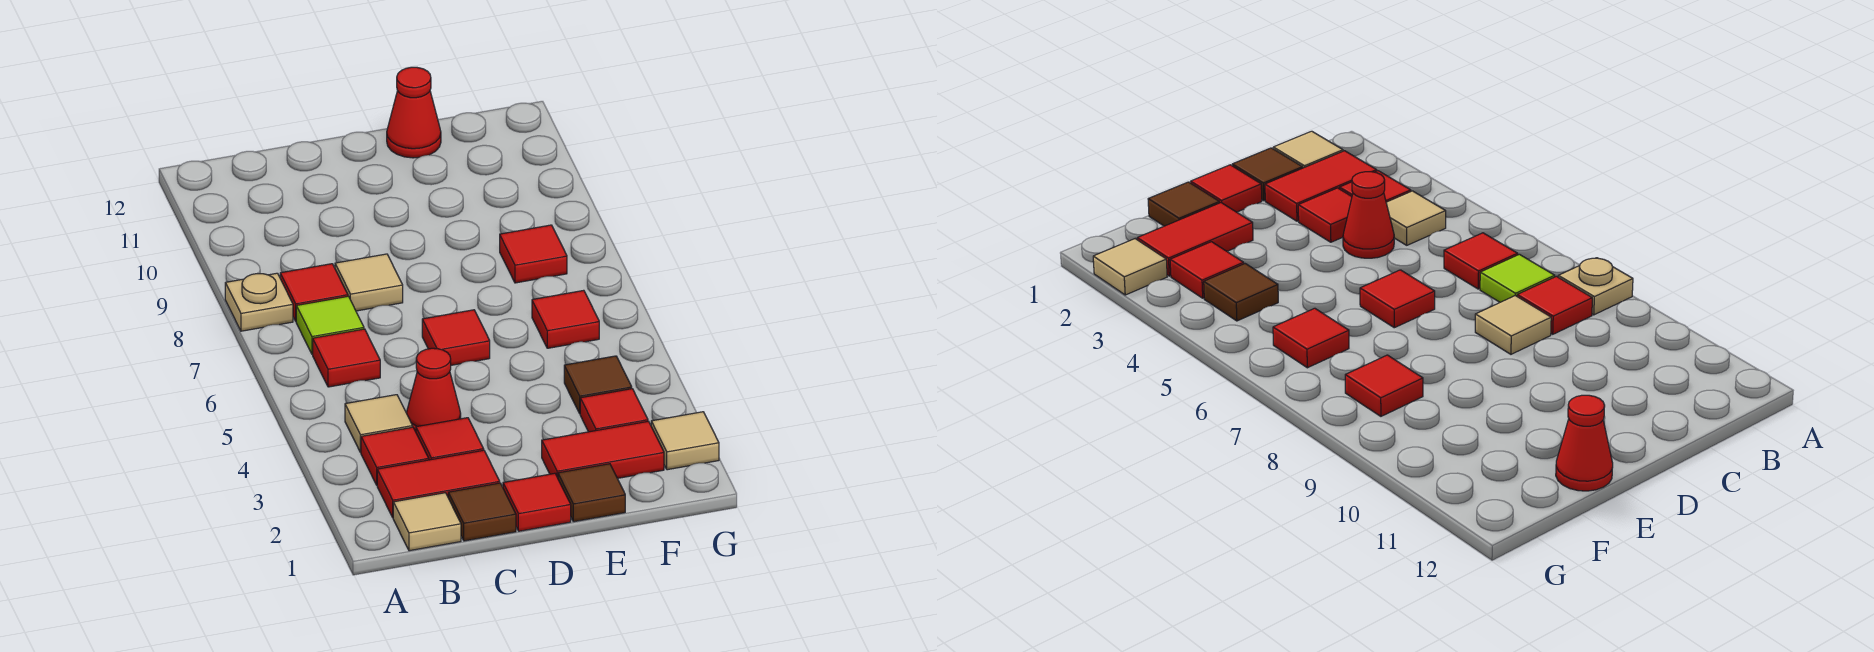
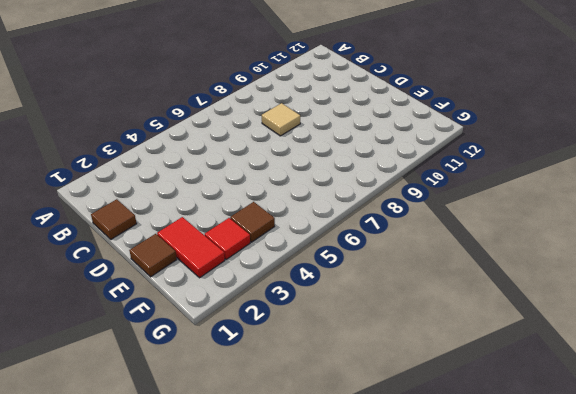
none -> tan 1x1 plate [225,273,293,331]
none -> tan 1x1 tile [393,493,461,551]
none -> red 1x2 tile [377,450,500,517]

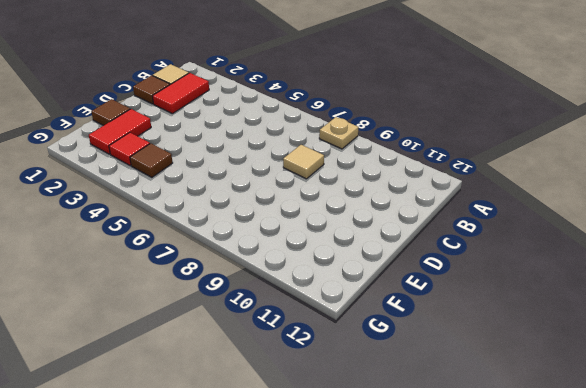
none -> red 1x1 tile [361,427,429,485]
none -> tan 1x1 tile [345,395,413,453]
none -> red 1x1 tile [313,329,380,387]

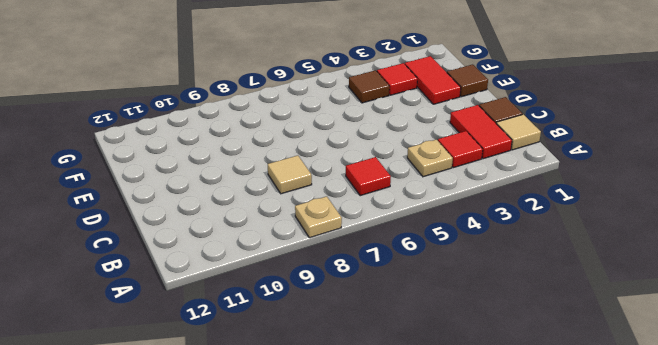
tan 1x1 plate [407,140,453,177] -> tan 1x1 tile [345,395,413,453]
none -> lime 1x1 tile [296,296,364,354]
none -> red 1x1 tile [280,264,348,321]
none -> red 1x1 tile [416,418,484,460]

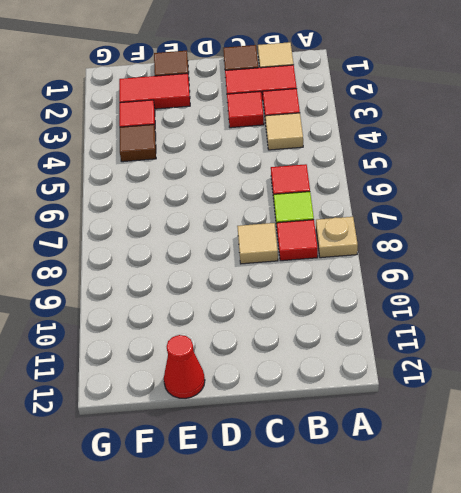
none -> red 1x1 cone [407,348,461,432]
none -> red 1x1 tile [503,473,571,531]
none -> red 1x1 tile [422,310,490,365]

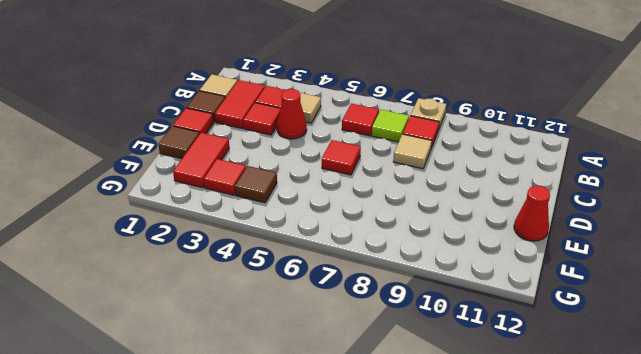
none -> red 1x1 tile [532,290,599,348]
none -> red 1x1 tile [500,225,567,283]
none -> tan 1x1 tile [651,412,719,470]

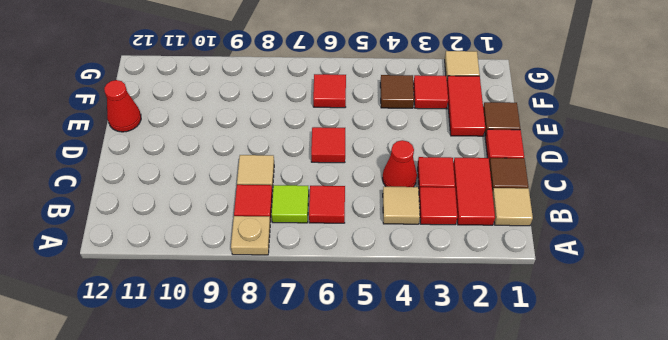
none -> red 1x1 tile [500,225,567,283]

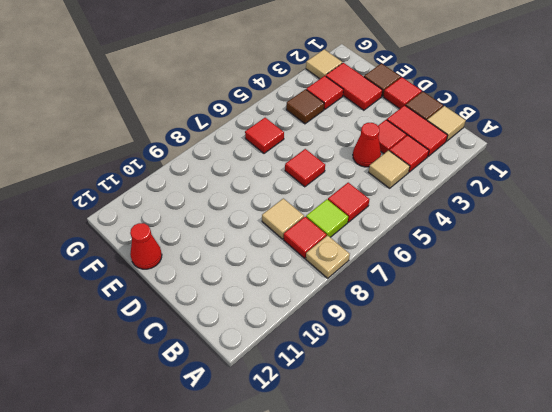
none -> red 1x1 tile [500,225,567,283]

